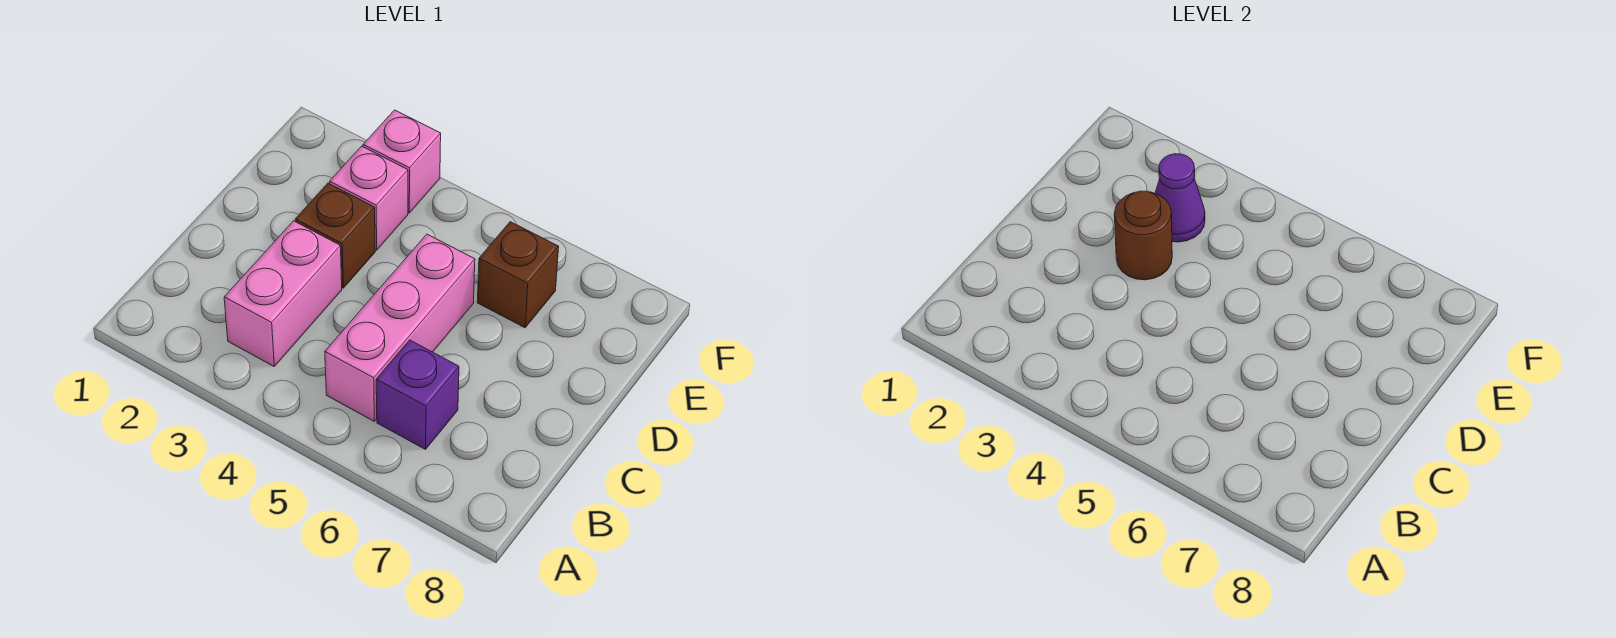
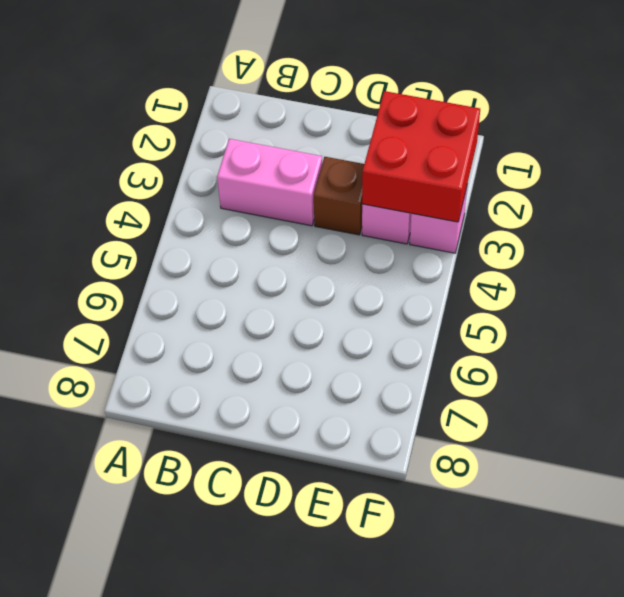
red 2x2 brick [362,91,480,222] -> purple 1x1 cone [1155,154,1205,242]
none -> pink 1x3 brick [325,234,475,421]
none -> purple 1x1 brick [376,340,459,449]

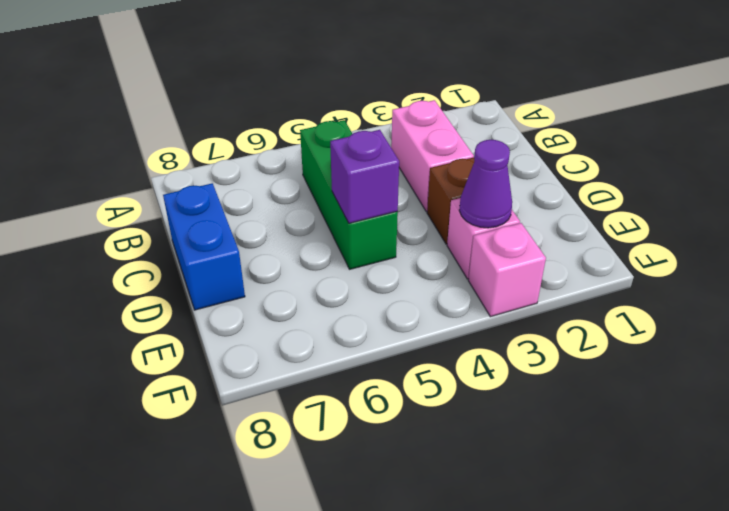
green 1x3 brick [300,120,398,269] -> pink 1x3 brick [325,234,475,421]
blue 1x2 brick [163,183,245,310] -> none
purple 1x1 brick [330,130,399,223] -> purple 1x1 brick moved to [376,340,459,449]
none -> brown 1x1 brick [477,222,559,328]
none -> brown 1x1 round brick [1114,191,1172,280]

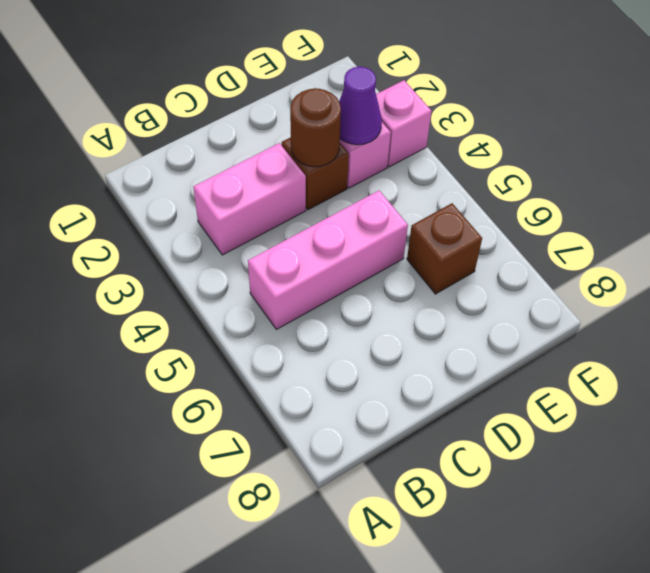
none -> purple 1x1 brick [376,340,459,449]

